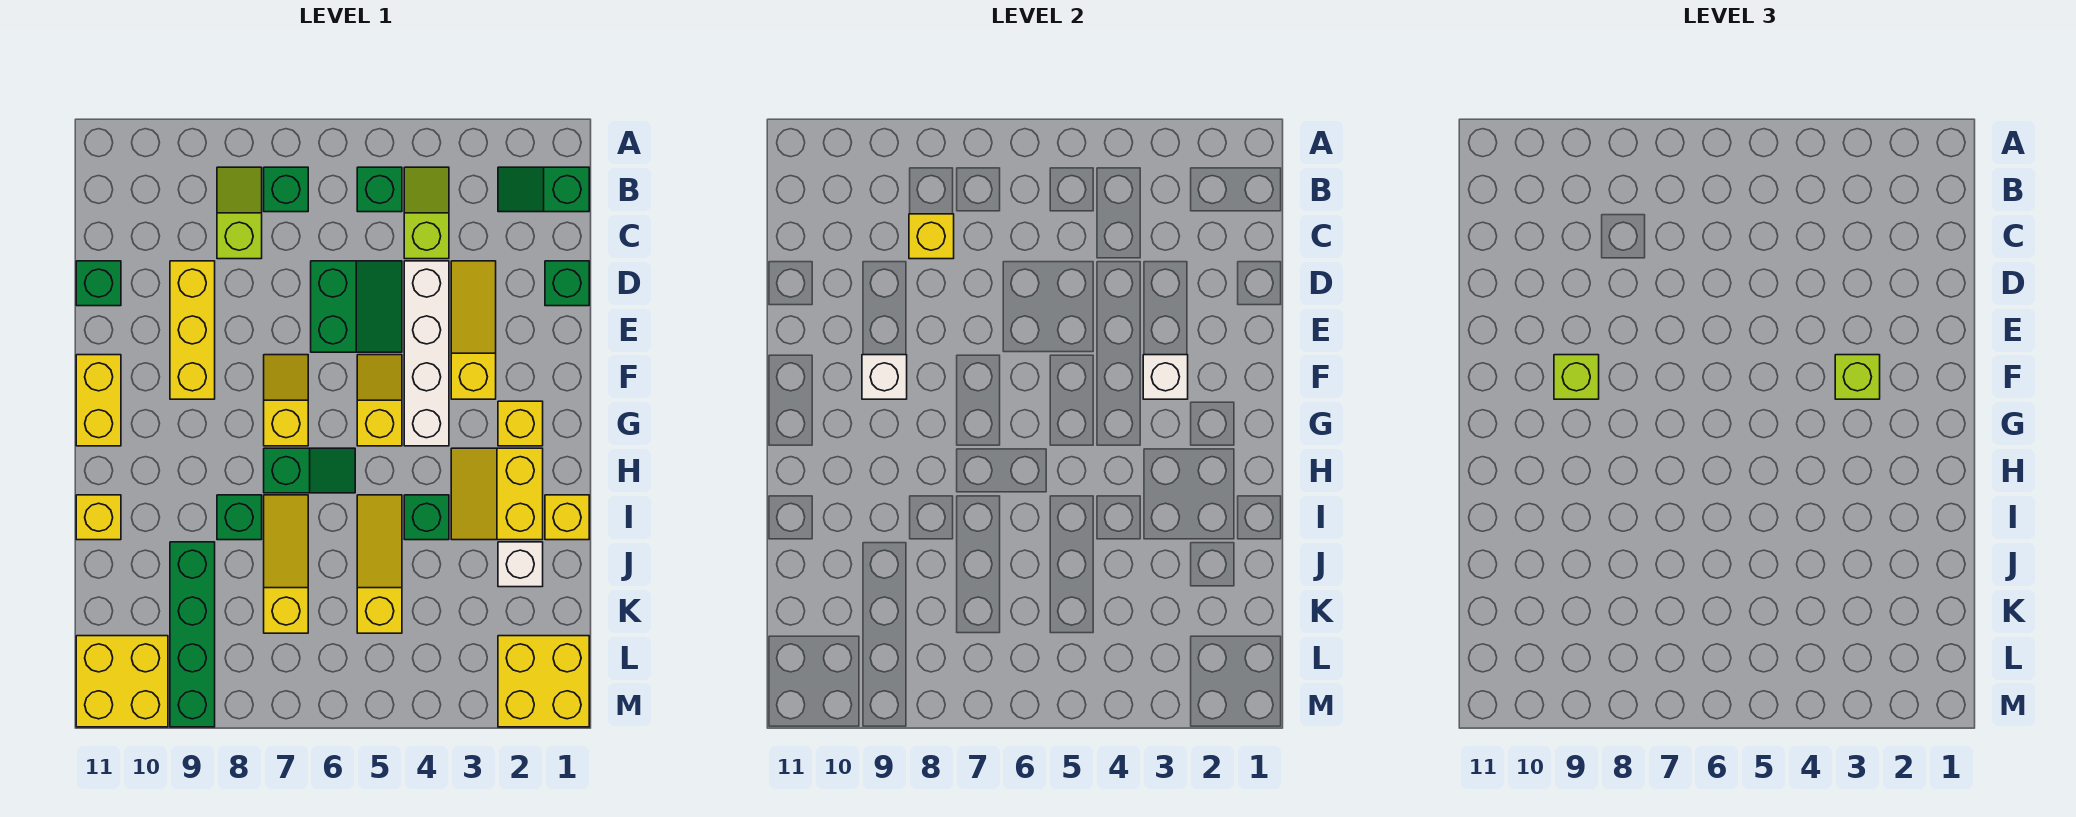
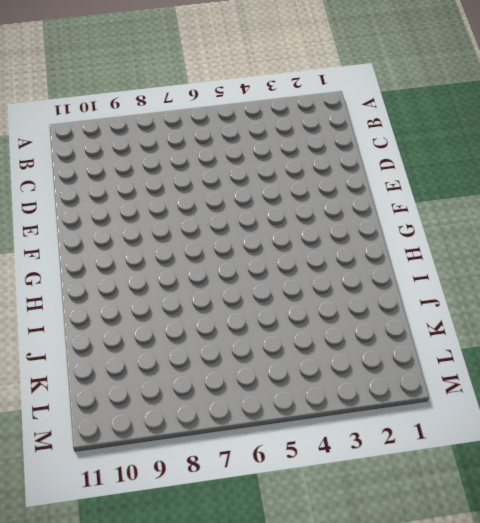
none -> green 1x2 slope [498,167,589,212]
none -> lime 1x2 slope [404,167,449,259]
none -> green 1x1 brick [357,167,402,212]
none -> green 1x1 brick [264,167,308,212]

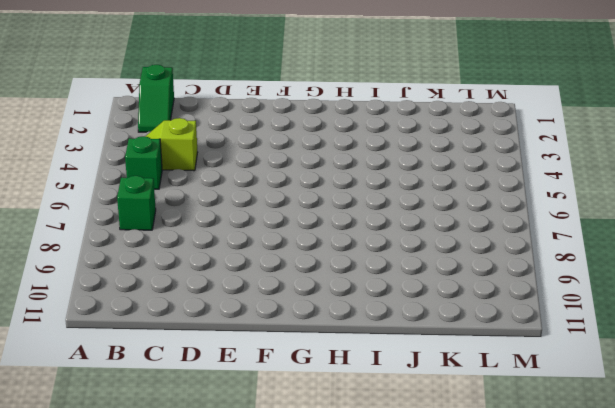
none -> lime 1x2 slope [217,167,262,259]
none -> green 1x1 brick [545,261,589,306]
none -> yellow 1x3 slope [451,261,496,399]
none -> white 1x4 brick [404,261,449,446]

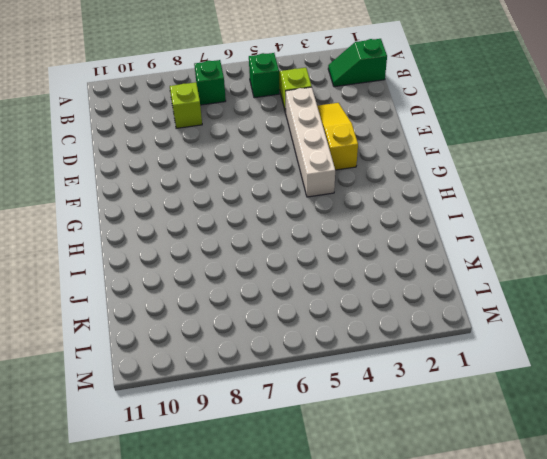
none -> green 1x1 brick [545,261,589,306]
none -> green 2x2 slope [311,261,402,352]
none -> yellow 1x3 brick [170,261,215,399]
none -> green 1x1 brick [76,261,121,306]

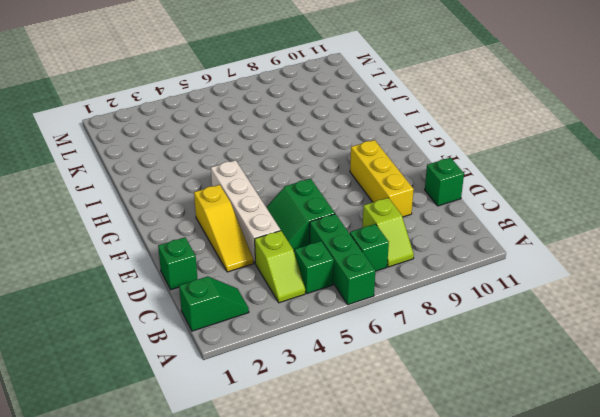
green 1x3 brick [310,214,375,305] -> none
none -> yellow 1x2 slope [357,355,402,446]
none -> yellow 1x2 slope [264,355,308,446]
none -> yellow 1x2 brick [76,355,121,446]
none -> yellow 1x1 brick [498,401,543,446]

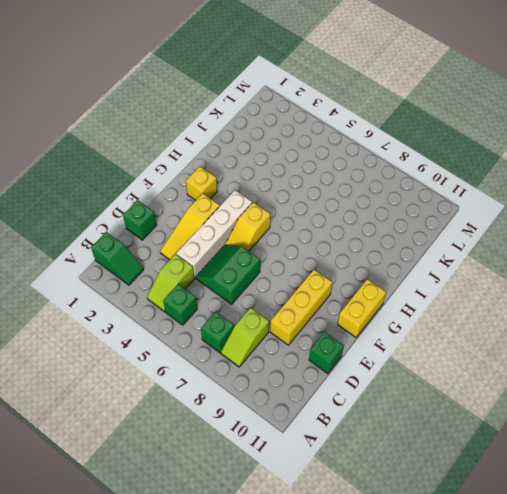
none -> yellow 1x2 slope [264,355,308,446]
none -> yellow 2x2 slope [451,448,543,540]
none -> green 1x2 slope [264,448,355,493]
none -> yellow 1x1 brick [545,495,589,540]

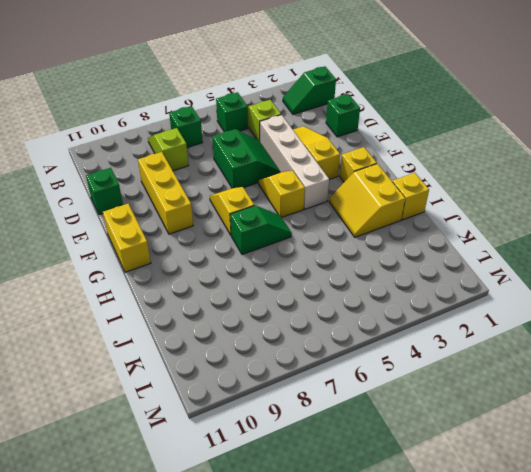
none -> green 1x1 brick [404,495,449,540]
none -> yellow 1x3 slope [357,495,402,633]
none -> yellow 1x3 slope [264,495,308,633]
none -> green 1x1 brick [217,495,262,540]

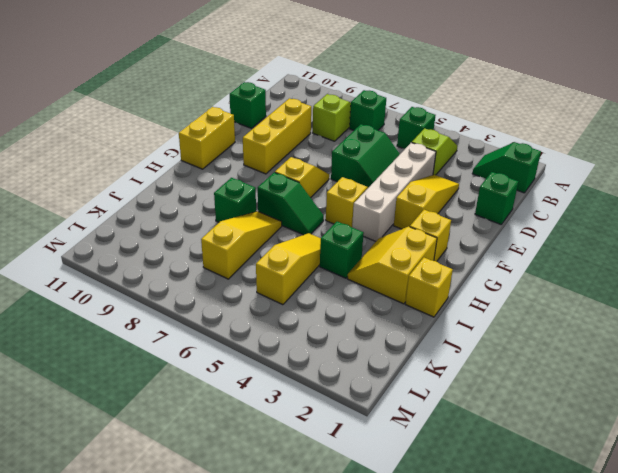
none -> yellow 1x1 brick [76,495,121,540]
none -> white 1x1 brick [498,542,543,587]
none -> green 1x4 brick [170,542,215,727]
none -> yellow 2x2 brick [498,636,589,727]

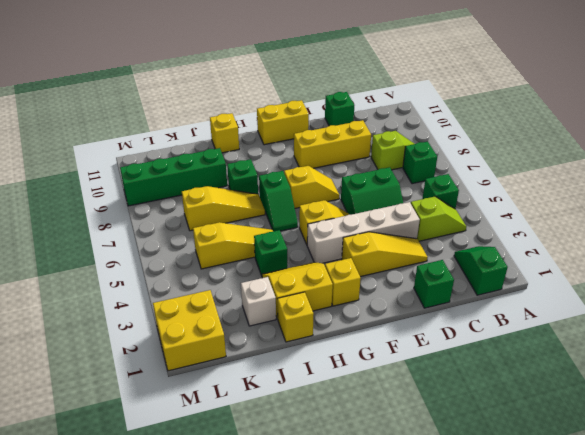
none -> yellow 2x2 brick [76,636,168,727]
none -> yellow 1x1 brick [909,214,954,259]
none -> white 1x1 brick [1143,355,1188,399]
none -> white 1x1 brick [862,355,907,399]

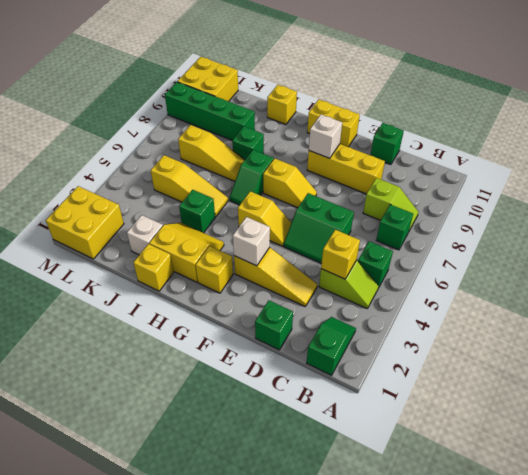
yellow 1x1 brick [321,230,360,279] -> yellow 1x1 brick moved to [909,214,954,259]
none -> white 1x4 brick [404,261,449,446]
none -> lime 1x1 brick [1835,355,1880,399]
none -> lime 1x1 brick [1554,355,1599,399]

